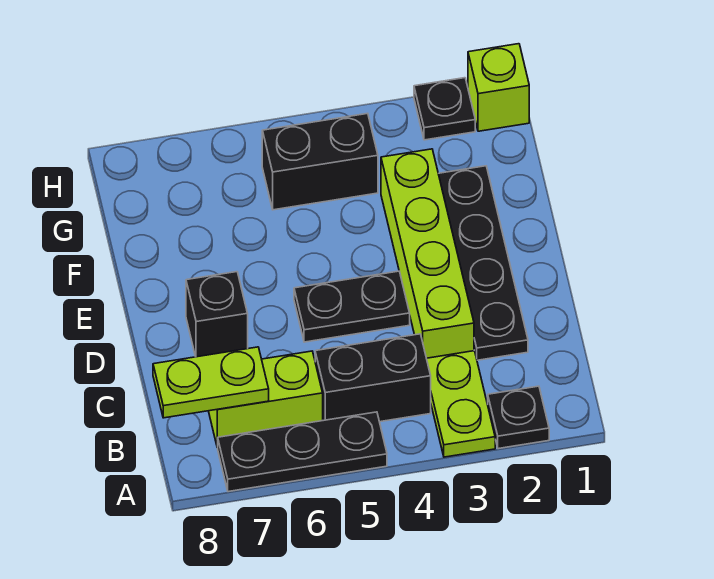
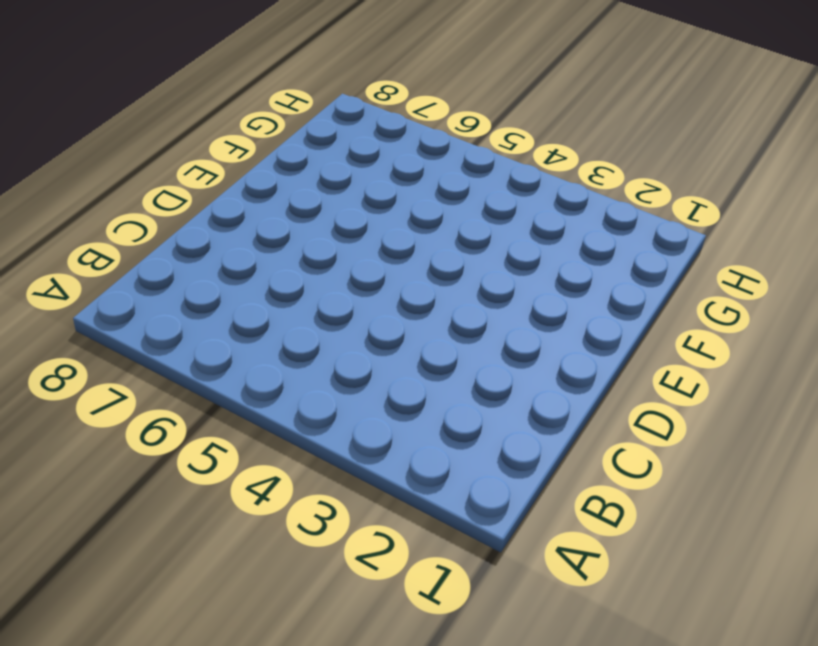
none -> black 1x1 plate [488,386,549,449]
none -> lime 1x2 plate [427,351,495,457]
none -> black 1x3 plate [217,412,387,492]

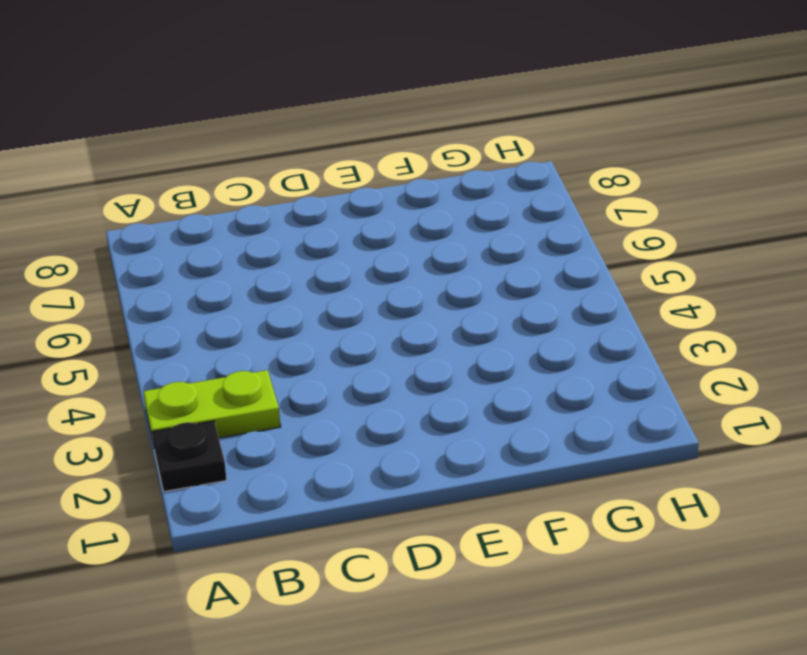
none -> black 1x3 plate [217,412,387,492]
none -> black 1x2 brick [315,334,431,422]
none -> lime 1x2 brick [209,351,323,447]

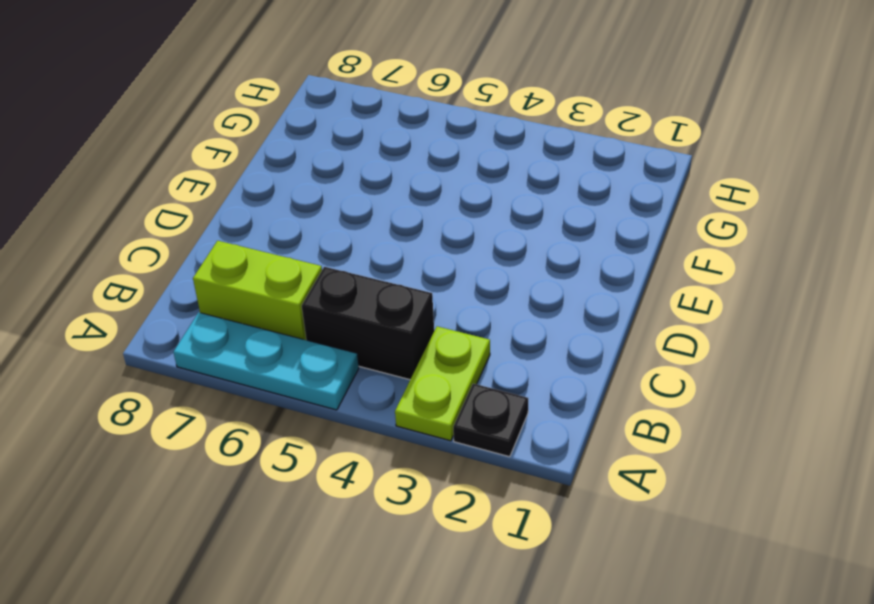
cyan 1x3 plate [173,313,359,410] -> black 1x3 plate [217,412,387,492]
none -> black 1x4 plate [438,166,528,360]
none -> lime 1x4 brick [381,149,474,358]
none -> black 1x2 plate [294,271,410,342]

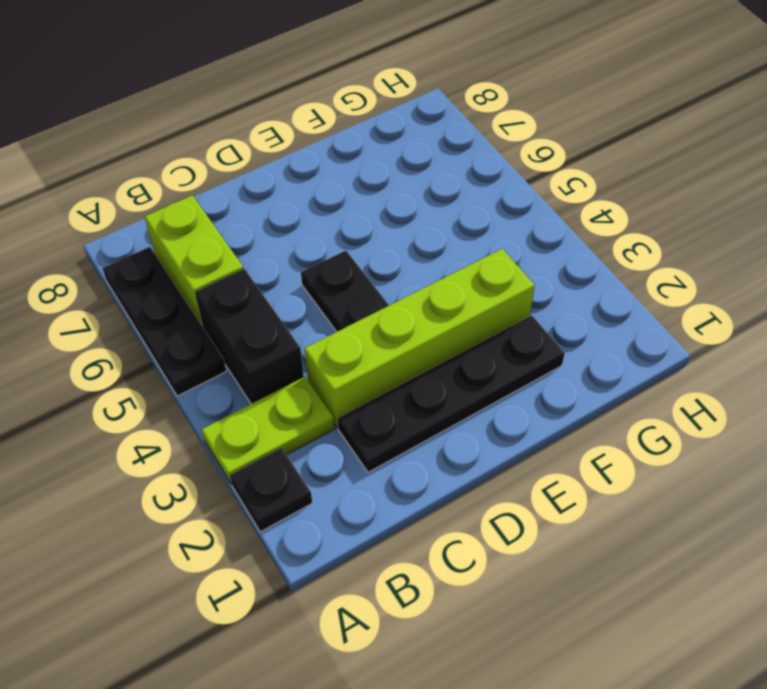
none -> black 1x1 brick [186,272,248,357]
none -> black 1x2 brick [262,113,378,210]
none -> lime 1x1 brick [468,44,529,131]

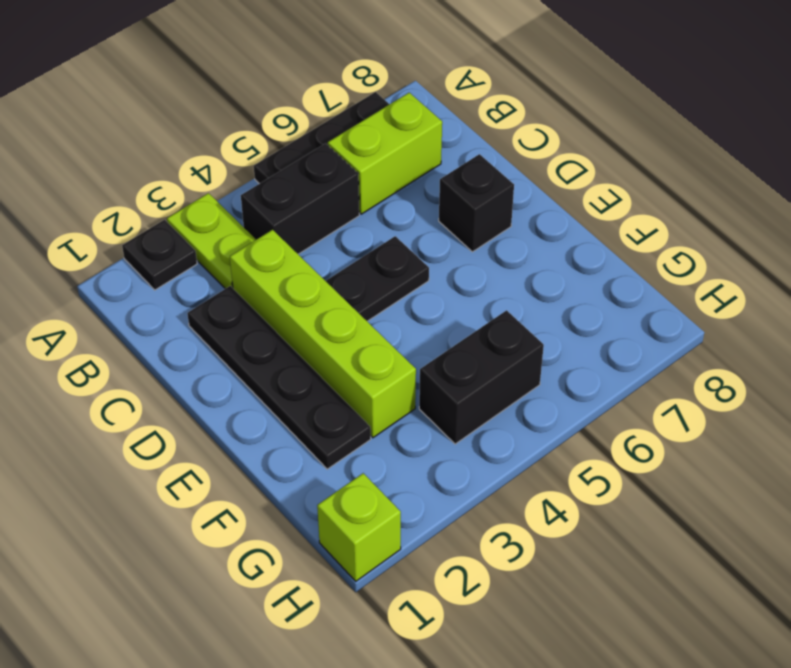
none -> black 1x1 plate [414,78,475,140]
none -> lime 1x2 plate [153,347,269,418]

